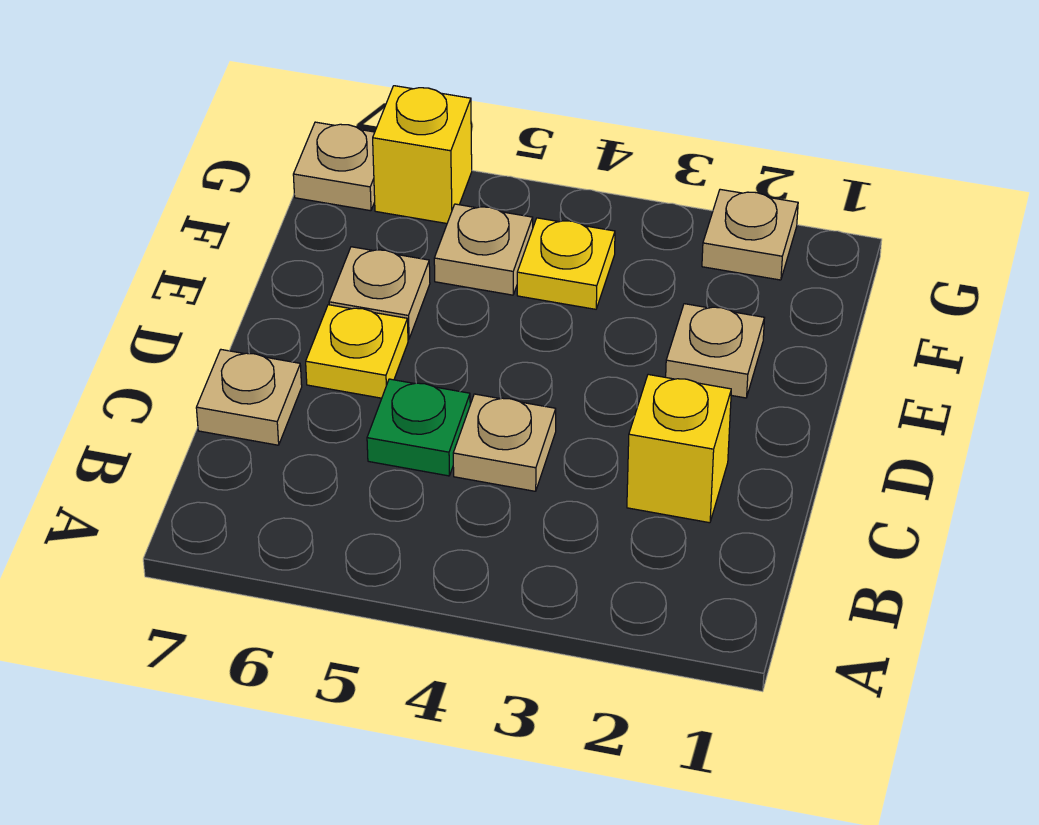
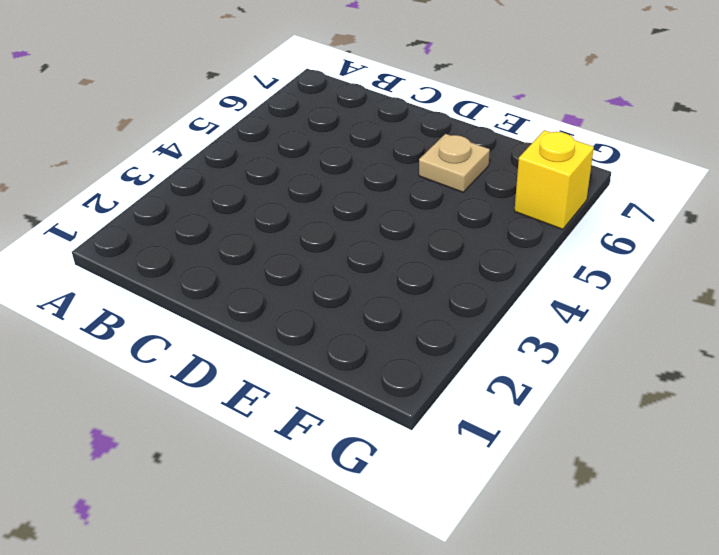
none -> yellow 1x1 brick [627,375,731,523]
none -> tan 1x1 plate [453,394,556,491]
none -> green 1x1 plate [367,379,470,476]

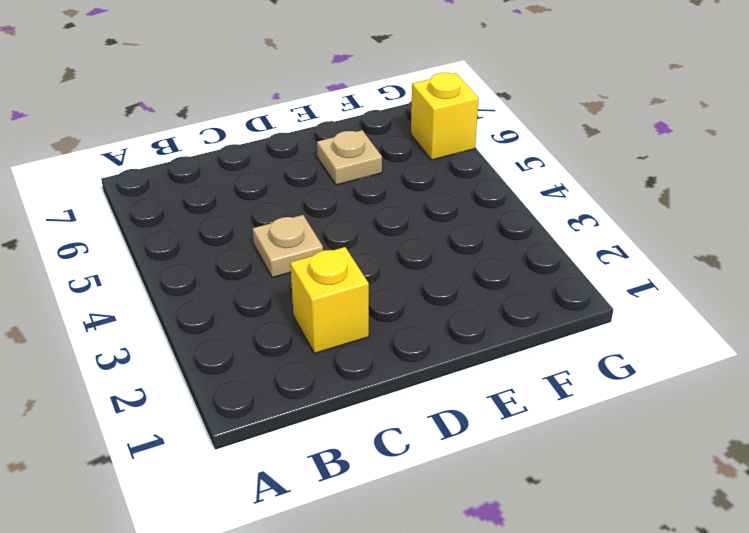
none -> green 1x1 plate [367,379,470,476]
none -> tan 1x1 plate [196,350,302,445]
none -> yellow 1x1 plate [306,305,408,398]

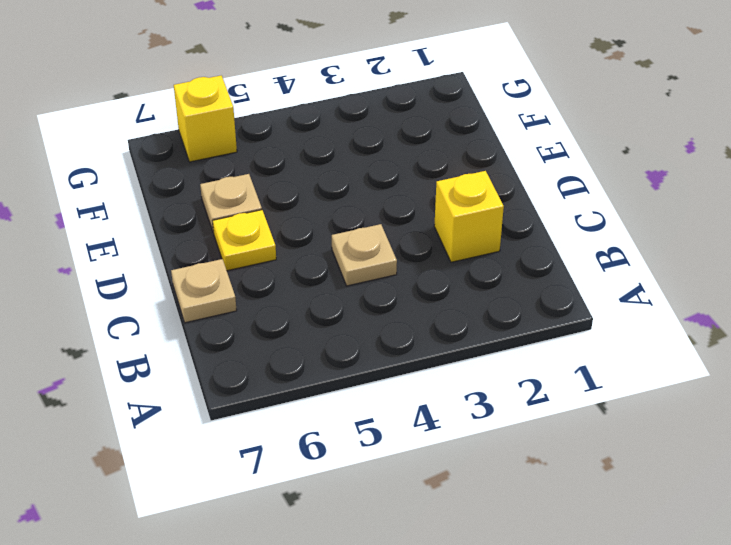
none -> green 1x1 plate [367,379,470,476]
none -> tan 1x1 plate [666,304,764,398]
none -> yellow 1x1 plate [517,218,615,309]

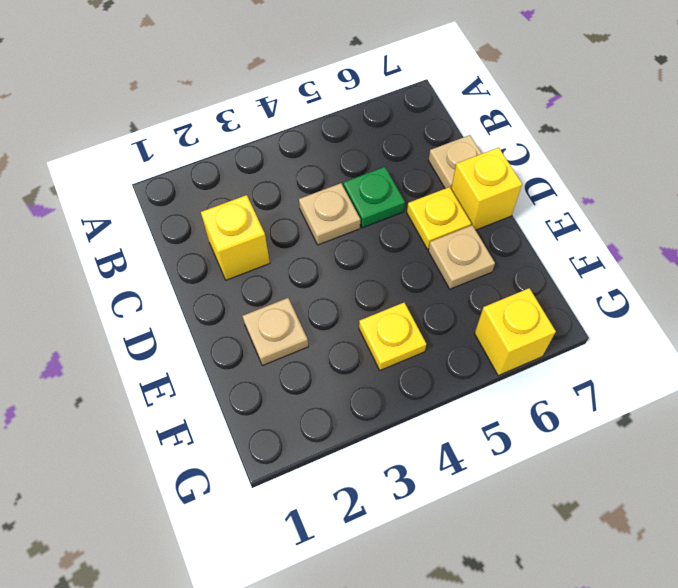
yellow 1x1 brick [451,147,522,230] -> none
none -> tan 1x1 plate [434,204,533,295]
none -> tan 1x1 plate [702,189,798,280]
none -> tan 1x1 plate [293,122,375,211]

